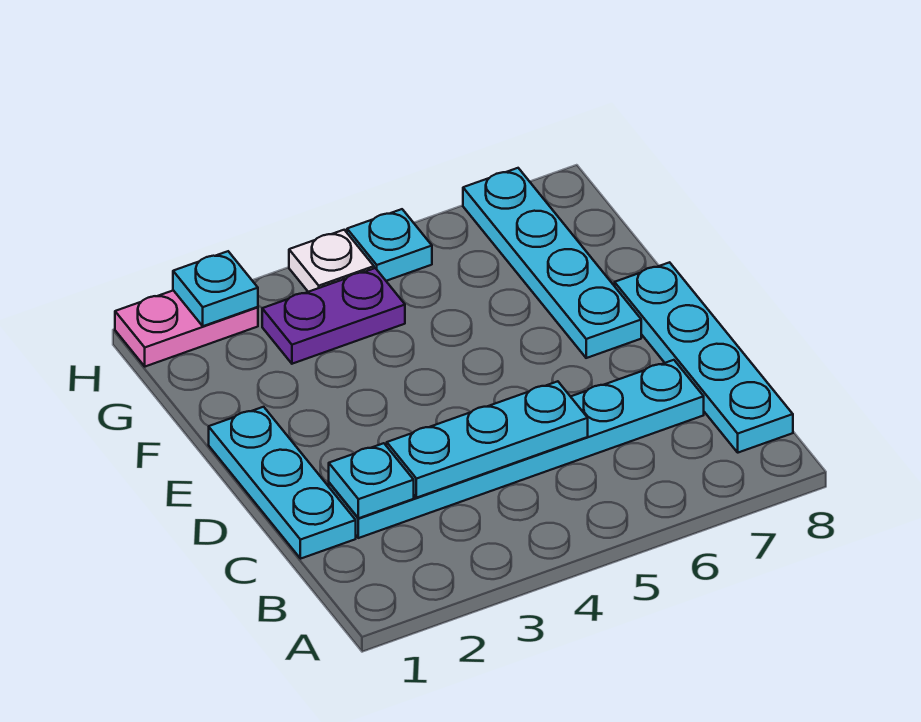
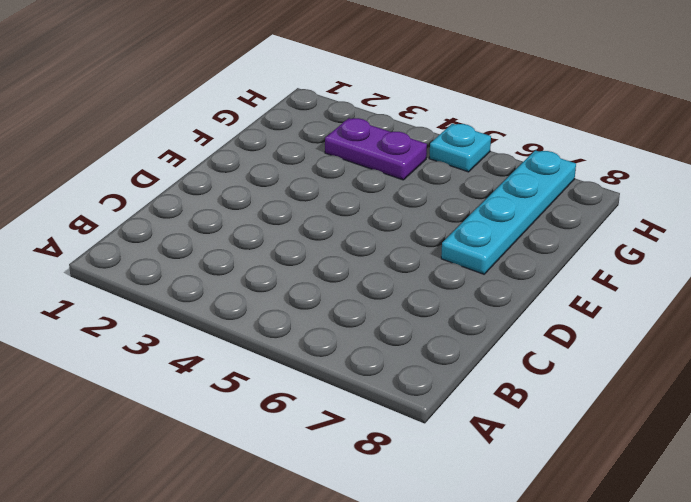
none -> cyan 1x4 plate [615,262,793,453]
none -> cyan 1x3 plate [209,407,356,559]

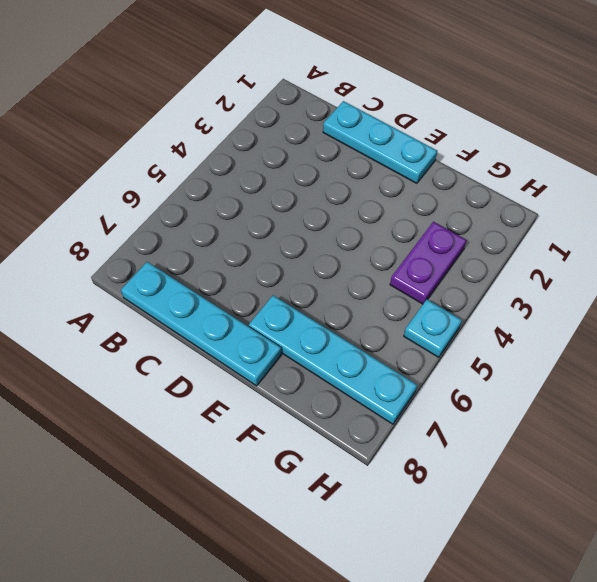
none -> cyan 1x6 plate [329,360,704,538]
none -> pink 1x2 plate [115,290,258,367]

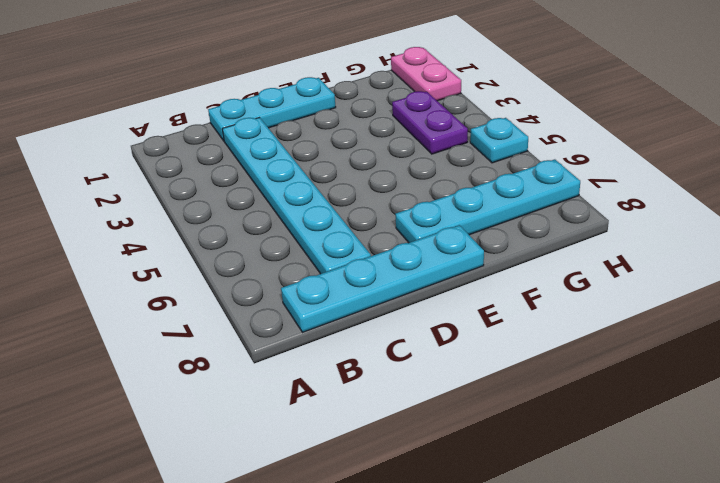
none -> white 1x1 plate [289,230,374,292]
none -> cyan 1x1 plate [329,443,414,518]

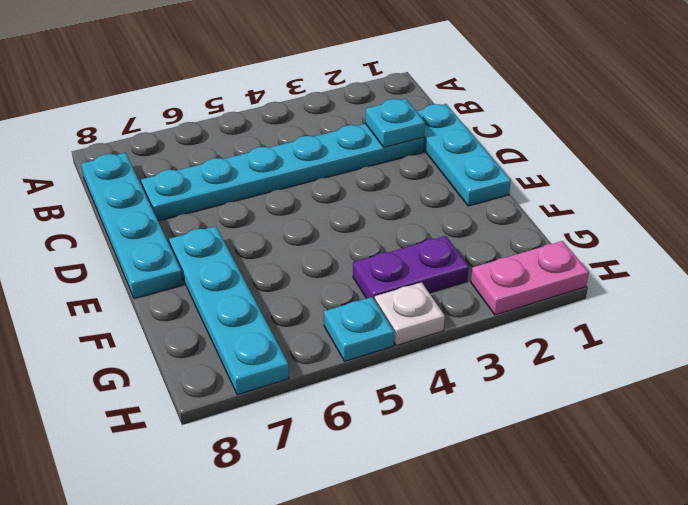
none -> cyan 1x3 plate [387,381,588,498]
none -> cyan 1x1 plate [173,251,258,326]

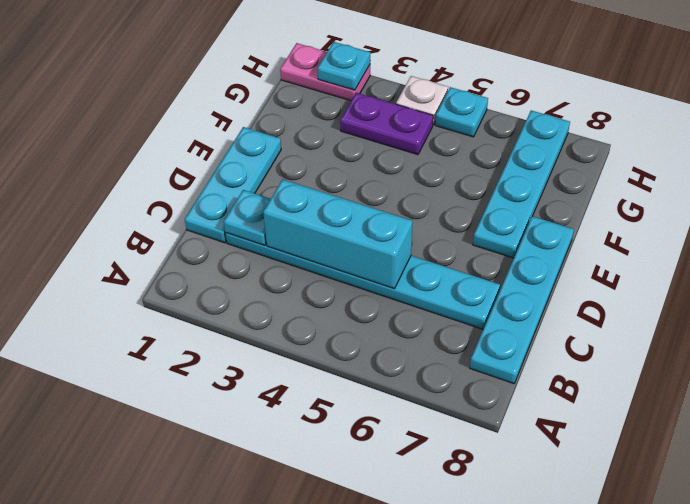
cyan 1x3 brick [263,179,413,289] -> cyan 1x3 plate [387,381,588,498]

